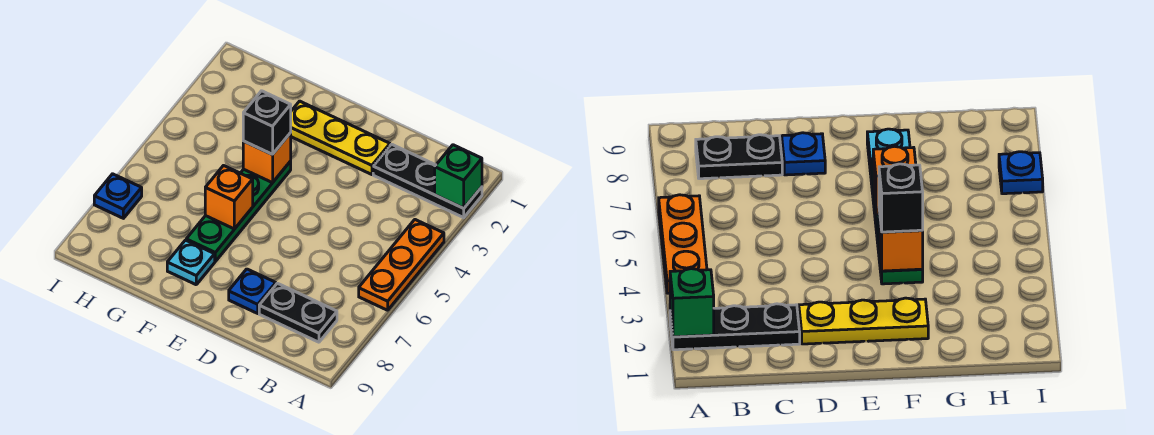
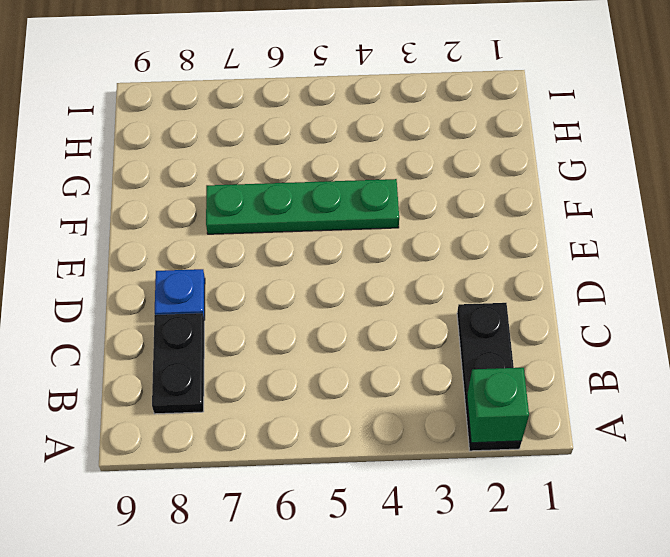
none -> orange 1x3 plate [359,220,444,310]
none -> yellow 1x3 plate [291,101,390,175]
none -> cyan 1x1 plate [167,240,215,285]

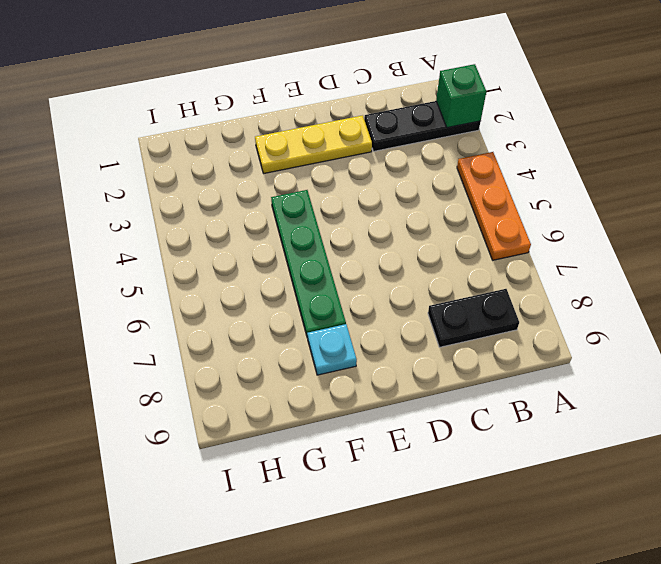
none -> blue 1x1 plate [229,269,276,313]
none -> blue 1x1 plate [94,174,142,218]
none -> orange 1x1 brick [243,133,291,183]

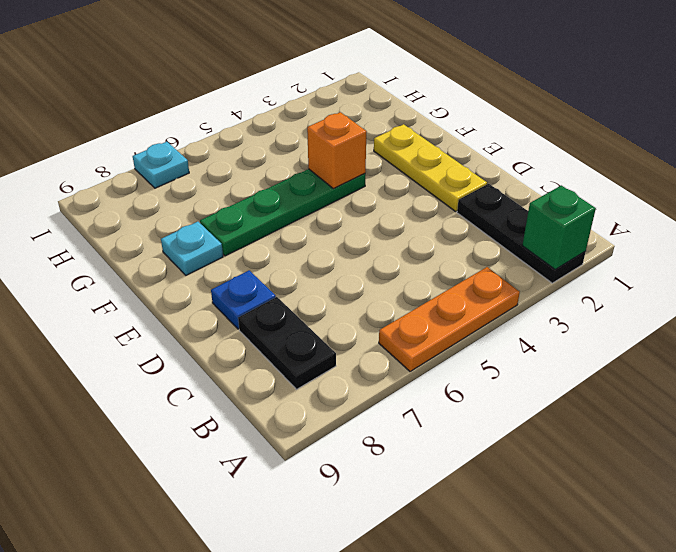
cyan 1x1 plate [133,142,189,188] -> blue 1x1 plate [94,174,142,218]
none -> orange 1x1 brick [205,166,253,229]
none -> black 1x1 brick [243,91,291,154]

